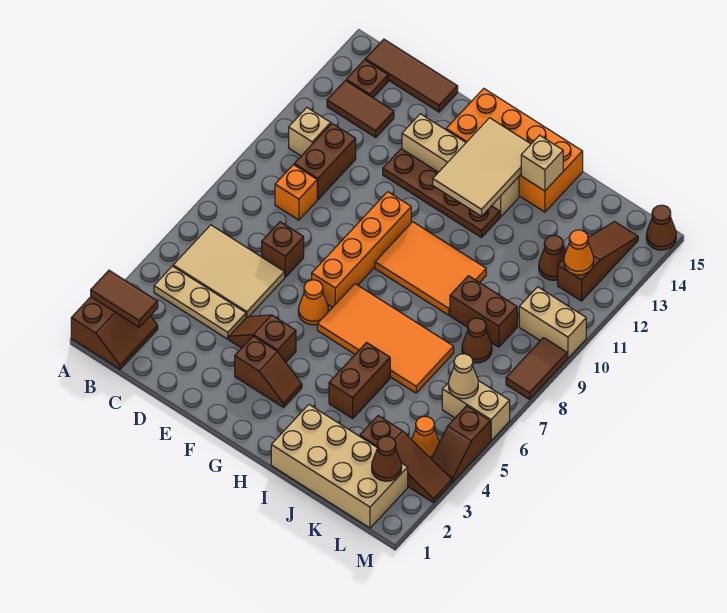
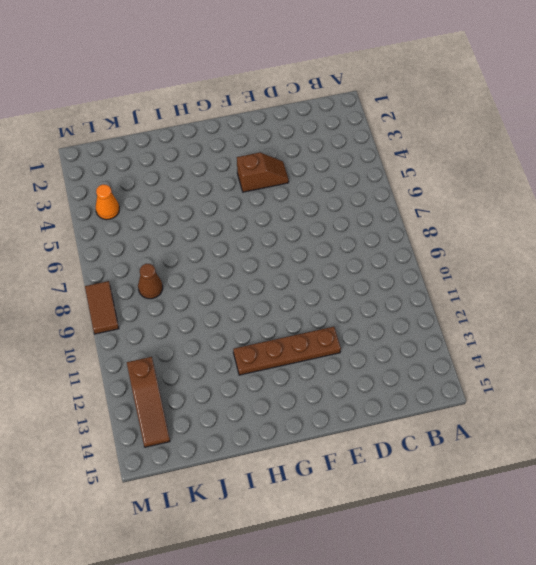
none -> brown 2x2 slope [71,297,158,369]
none -> tan 1x3 plate [154,266,246,339]
none -> tan 2x3 tile [173,225,285,317]
none -> tan 1x1 brick [289,108,331,156]

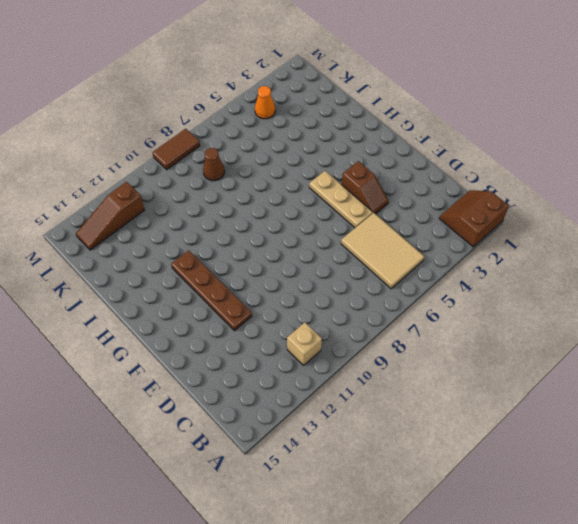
tan 1x3 plate [309,171,373,228] -> tan 1x3 plate moved to [154,266,246,339]
none -> brown 1x2 tile [327,80,394,137]
none -> brown 1x1 plate [346,60,388,98]
none -> brown 1x3 tile [365,39,458,112]
none -> orange 1x1 brick [275,165,317,220]

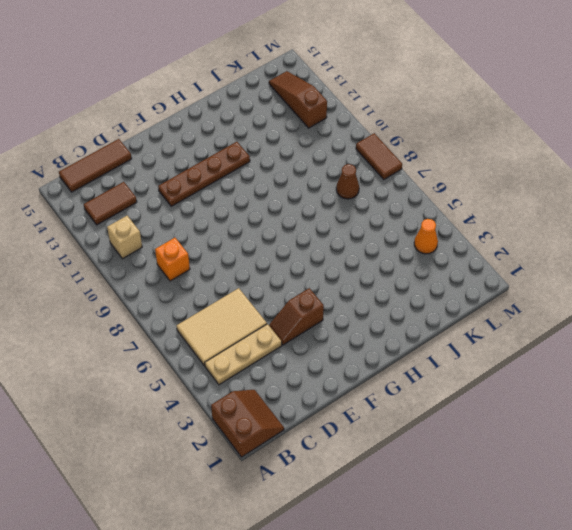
none -> brown 1x1 plate [346,60,388,98]
none -> brown 1x2 brick [294,124,356,199]
none -> brown 1x1 brick [262,222,304,277]
none -> tan 1x4 brick [402,114,519,217]

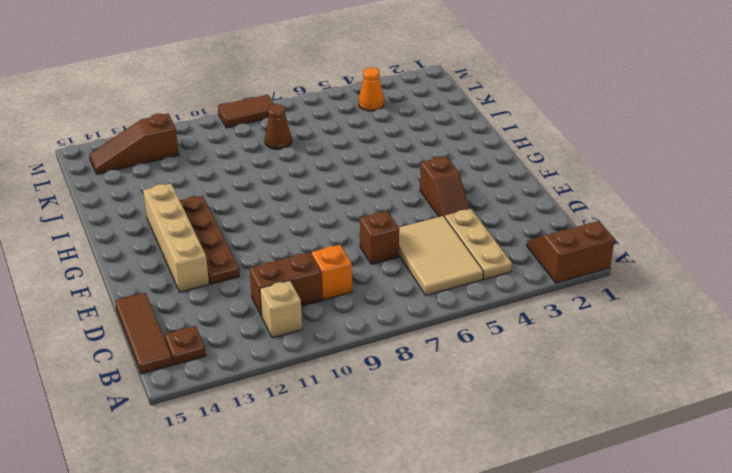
none -> brown 1x2 tile [327,80,394,137]
none -> brown 1x2 slope [235,336,302,407]
none -> orange 1x1 cone [298,280,328,325]
none -> orange 1x4 brick [312,192,411,307]

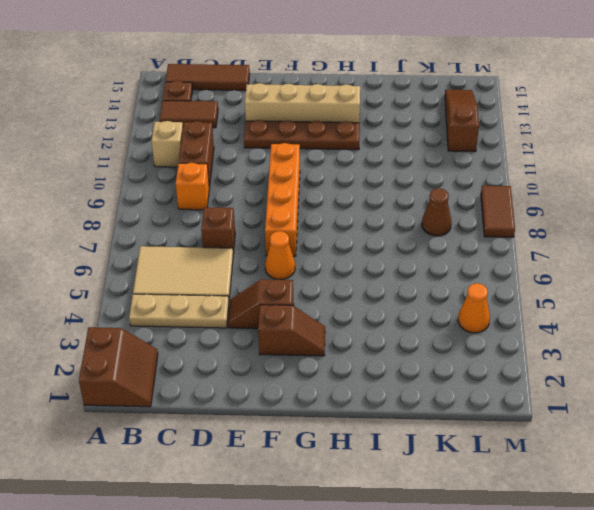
none -> orange 2x4 brick [446,88,583,212]
none -> orange 2x4 tile [317,284,454,393]
none -> orange 2x3 tile [375,222,486,315]
none -> tan 2x4 brick [271,405,408,528]

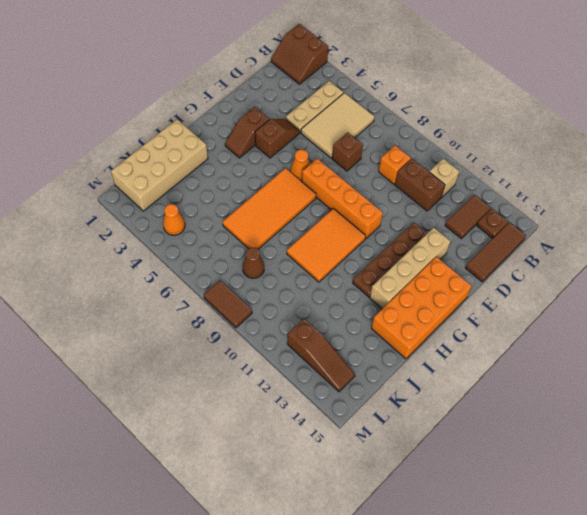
none -> brown 1x2 brick [329,342,390,418]
none -> brown 1x2 brick [450,276,517,347]
none -> brown 1x3 slope [360,416,452,503]
none -> brown 1x1 cone [539,235,565,280]

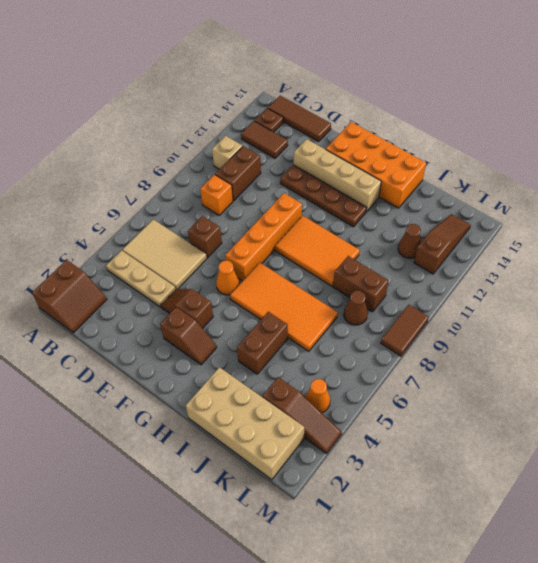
none -> tan 1x2 brick [442,381,510,441]
none -> tan 1x2 brick [519,287,586,358]
none -> brown 1x2 slope [431,406,490,482]
none -> brown 1x1 cone [646,205,676,250]

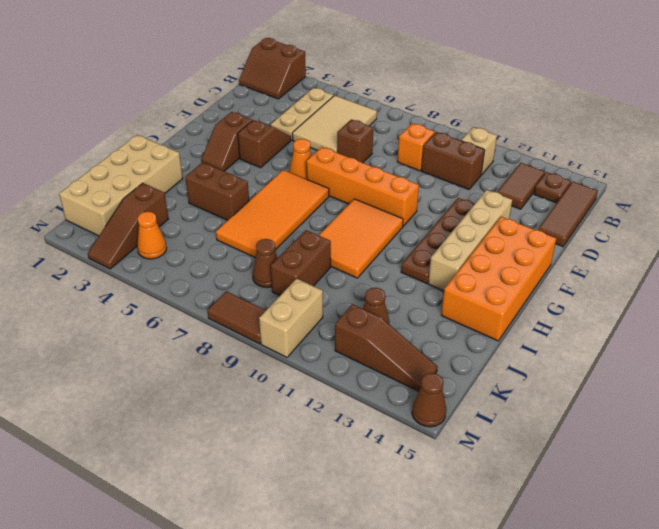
none -> tan 1x2 brick [442,381,510,441]
none -> brown 1x2 slope [431,406,490,482]
none -> brown 1x2 tile [91,270,158,327]
none -> tan 2x3 tile [433,118,531,216]

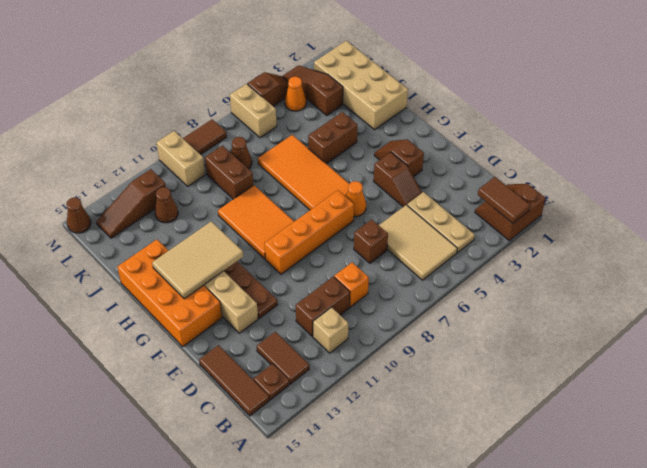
none -> tan 1x1 brick [521,135,563,191]
none -> brown 1x1 cone [372,436,402,481]
none -> tan 1x1 cone [448,354,478,399]
none -> orange 1x1 cone [564,230,594,275]

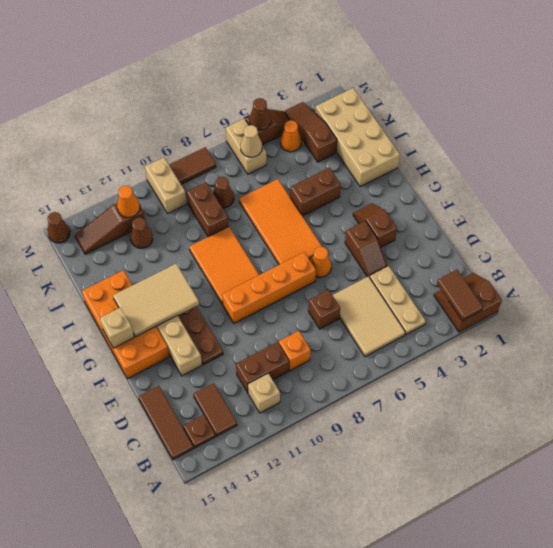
tan 1x1 brick [100,307,134,348] -> tan 1x1 brick moved to [521,135,563,191]
brown 1x1 cone [249,98,271,130] -> brown 1x1 cone moved to [372,436,402,481]

